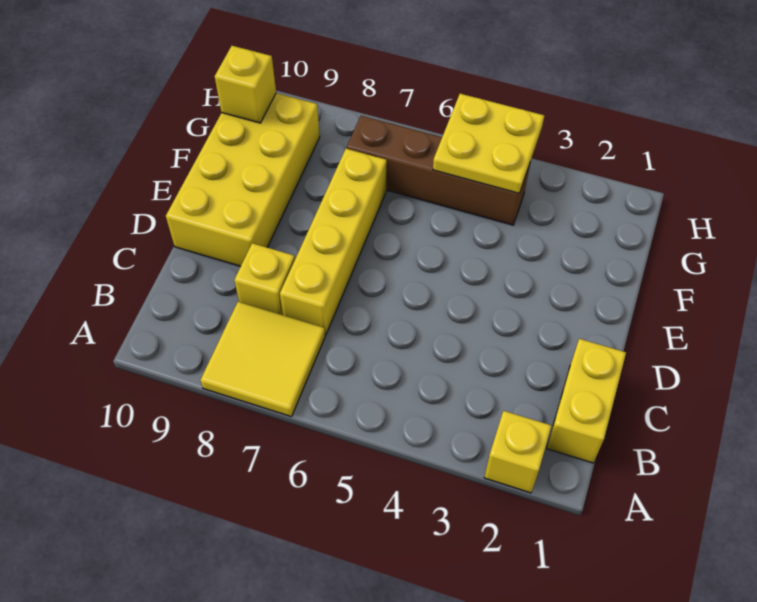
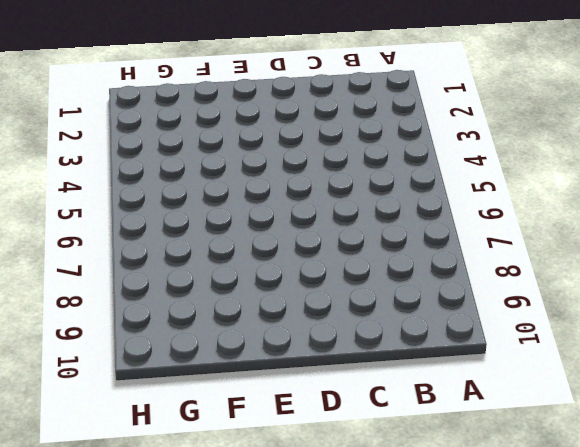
none -> yellow 1x1 brick [484,411,551,493]
none -> yellow 2x2 tile [200,302,325,417]

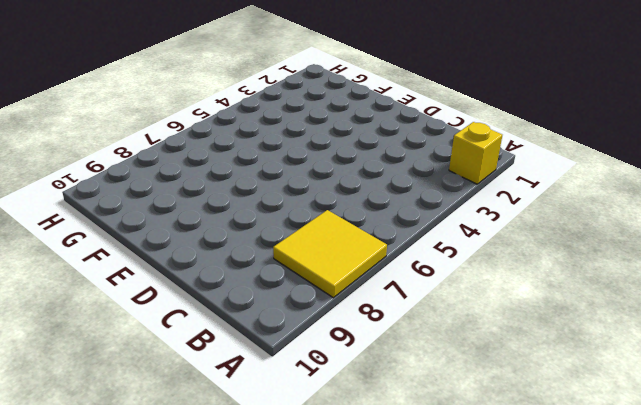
none -> yellow 1x2 brick [547,339,626,463]
none -> yellow 1x4 brick [280,149,387,335]

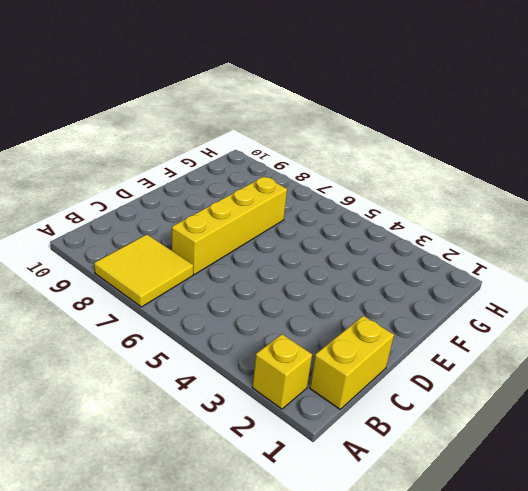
none -> yellow 1x1 brick [234,243,295,315]
none -> yellow 2x4 brick [166,93,320,266]

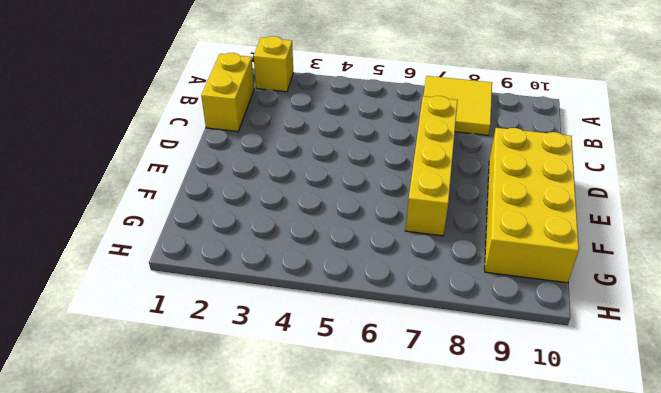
none -> yellow 1x1 brick [234,243,295,315]
none -> brown 1x4 brick [346,116,530,225]

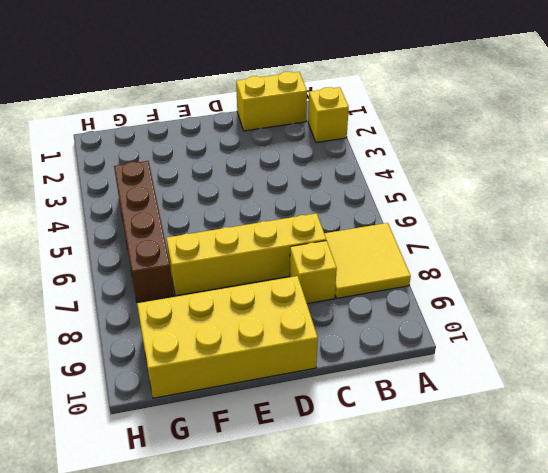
none -> yellow 2x2 plate [433,94,544,193]
none -> yellow 1x1 brick [215,46,276,123]

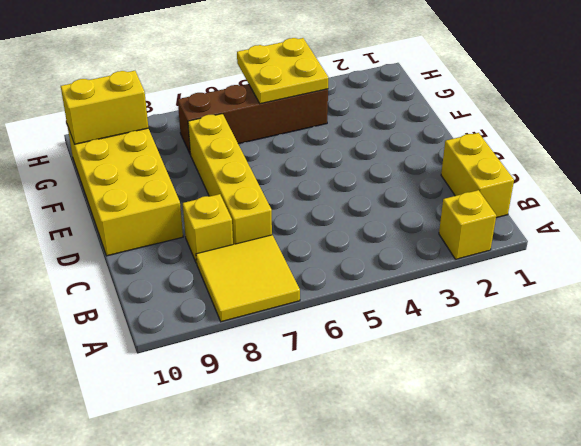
yellow 1x2 brick [61,71,148,144] -> yellow 1x1 brick [215,46,276,123]

